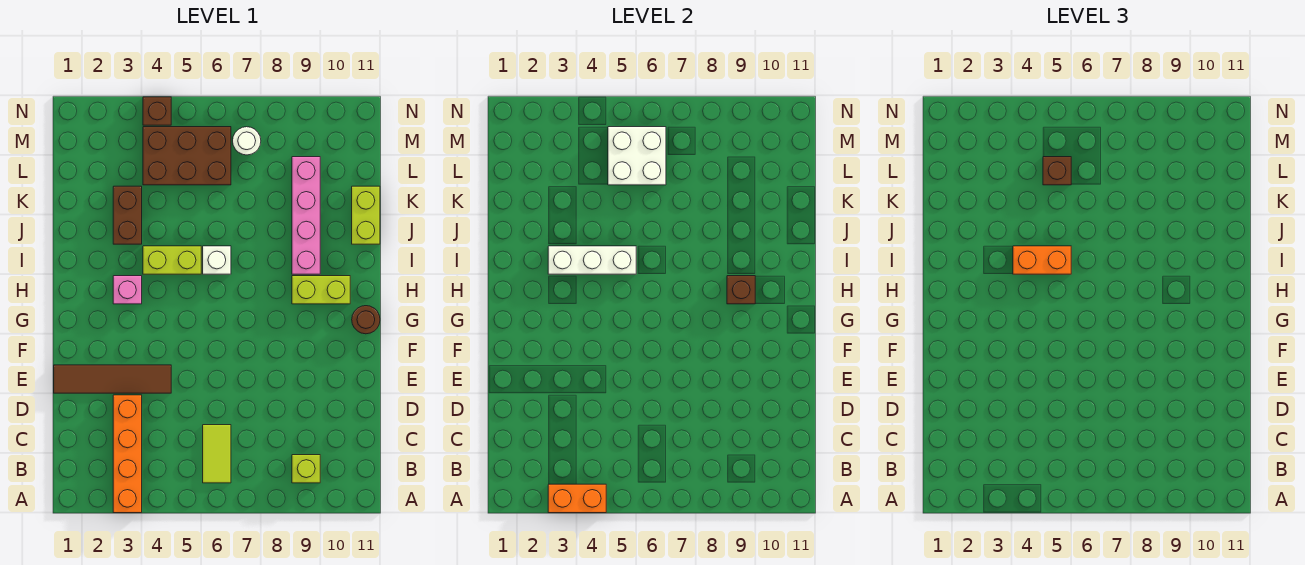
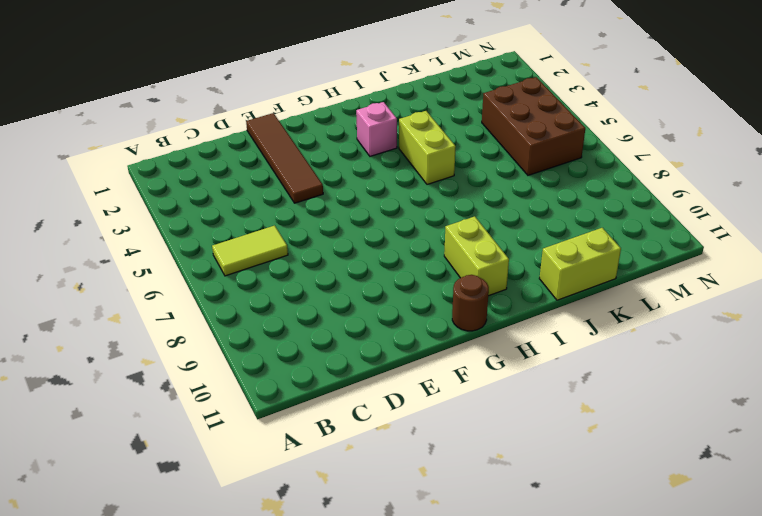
none -> orange 1x4 brick [113,395,142,513]
none -> lime 1x1 brick [292,455,320,483]
none -> white 1x1 brick [203,246,231,274]

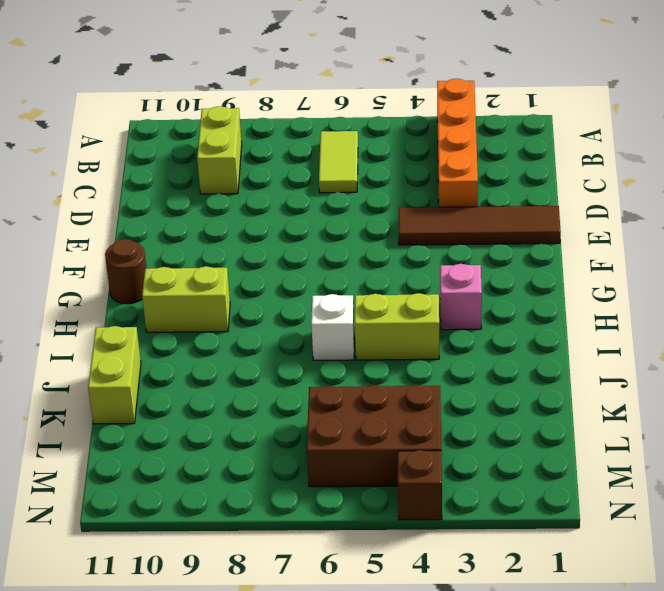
lime 1x2 brick [197,106,242,194] -> lime 1x1 brick [292,455,320,483]
none -> pink 1x4 brick [292,157,320,274]
none -> brown 1x2 brick [113,186,142,244]
none -> white 1x1 round brick [233,127,261,155]

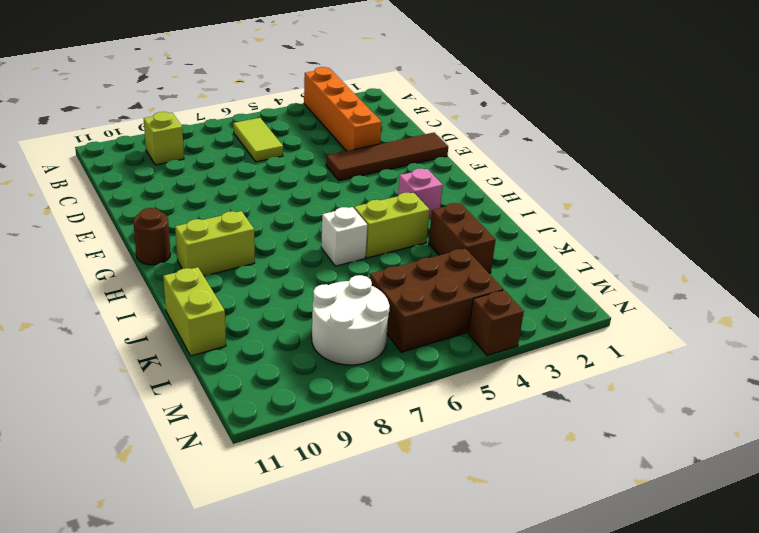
white 2x2 round brick [312,275,390,365] -> white 1x1 round brick [233,127,261,155]
none -> pink 1x4 brick [292,157,320,274]
none -> orange 1x2 brick [548,484,606,513]
none -> brown 1x1 brick [727,276,755,304]

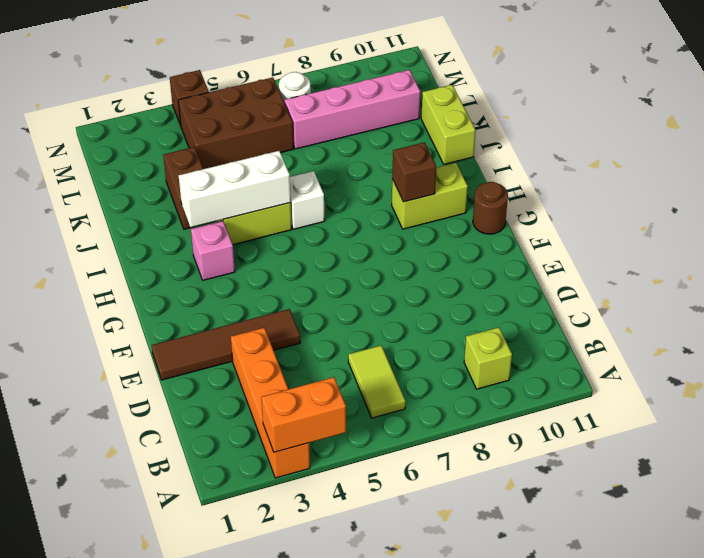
pink 1x4 brick [285,70,420,149] -> pink 1x4 brick turned to [292,157,320,274]
none -> white 2x2 brick [608,127,666,185]
none -> orange 1x2 brick [1013,246,1071,274]
none -> brown 1x1 brick [1043,157,1071,185]

